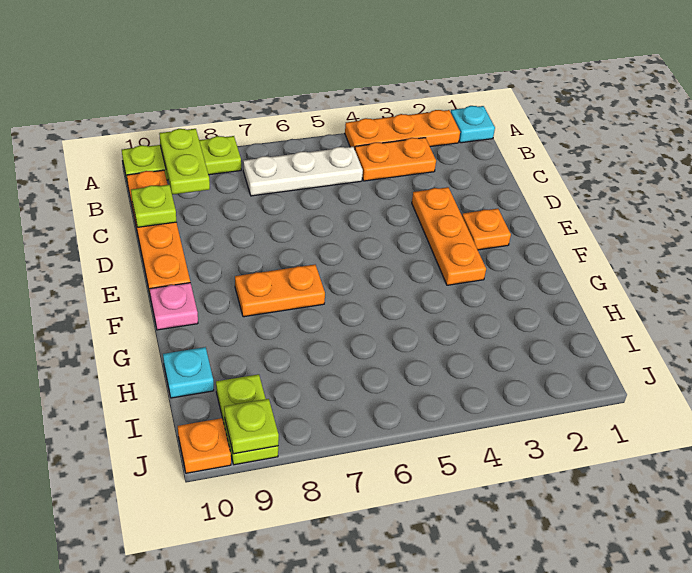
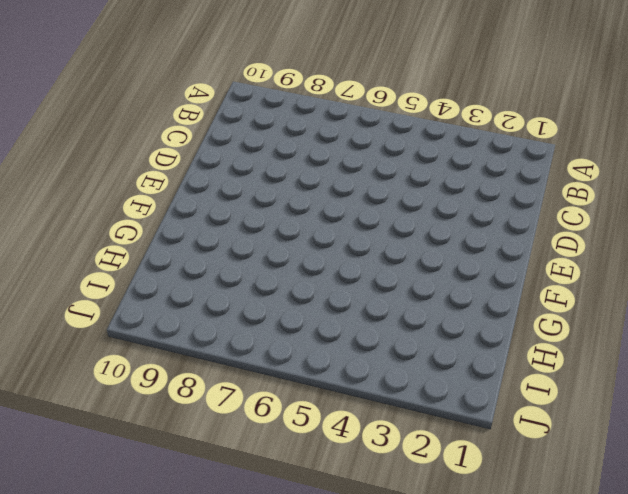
none -> cyan 1x1 plate [451,106,495,143]
none -> orange 1x3 plate [345,110,460,149]
none -> lime 1x3 plate [122,136,241,180]

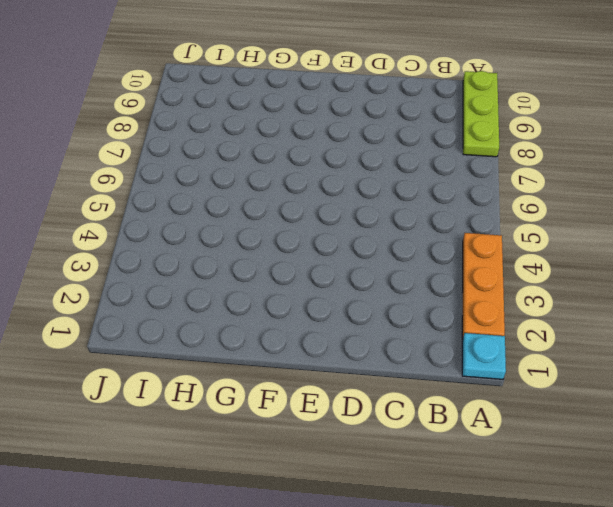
none -> orange 1x2 plate [355,138,436,181]
none -> white 1x3 plate [243,147,363,196]
none -> orange 1x4 plate [127,170,190,298]

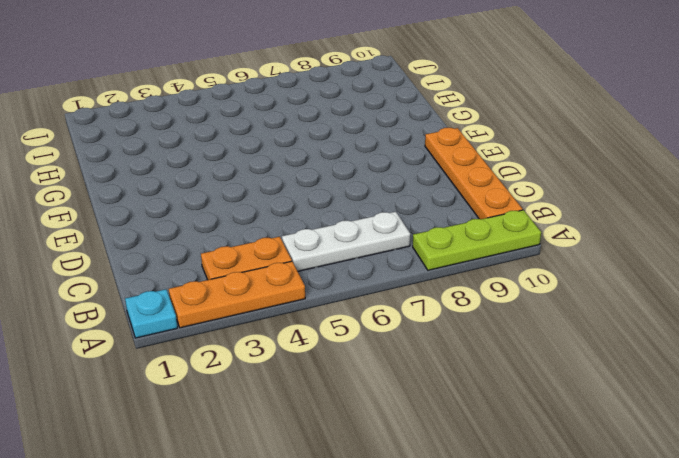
none -> orange 1x3 plate [412,187,486,285]
none -> orange 1x1 plate [462,209,511,250]
none -> orange 1x2 plate [235,265,325,317]

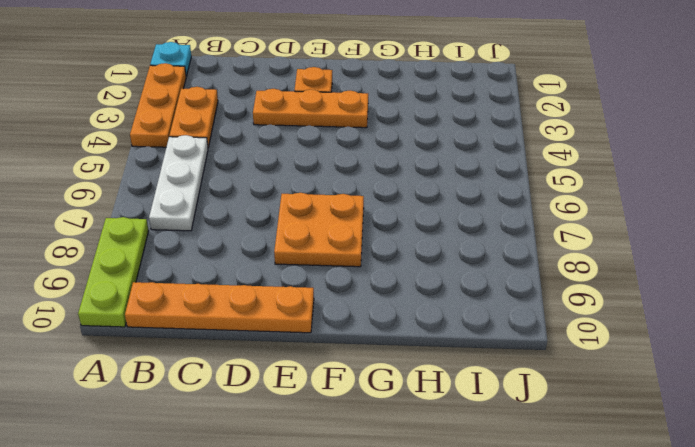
orange 2x2 plate [274,193,364,267] -> orange 1x2 plate [235,265,325,317]
none -> pink 1x1 plate [150,283,198,330]
none -> cyan 1x1 plate [163,347,214,398]
none -> lime 1x2 plate [216,374,278,465]

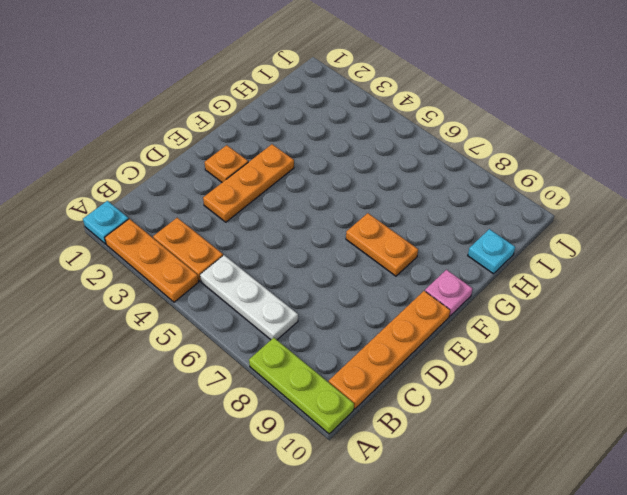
none -> lime 1x2 plate [216,374,278,465]
none -> orange 1x1 plate [178,418,231,473]
none -> lime 1x2 plate [159,129,210,195]

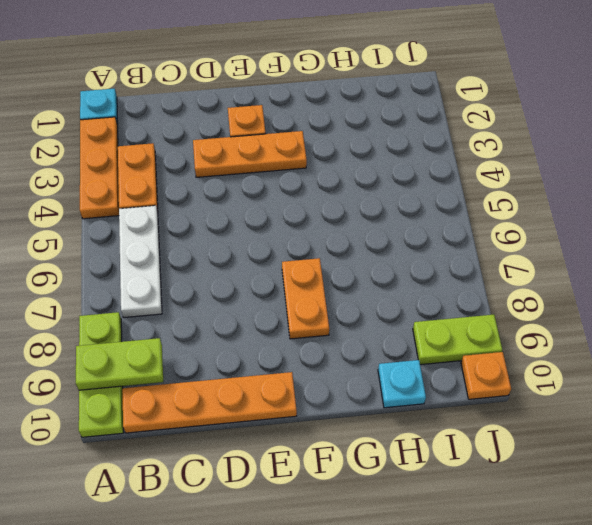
none -> pink 1x1 plate [150,283,198,330]
none -> lime 1x1 plate [131,185,176,227]
none -> lime 1x1 plate [224,399,279,454]

